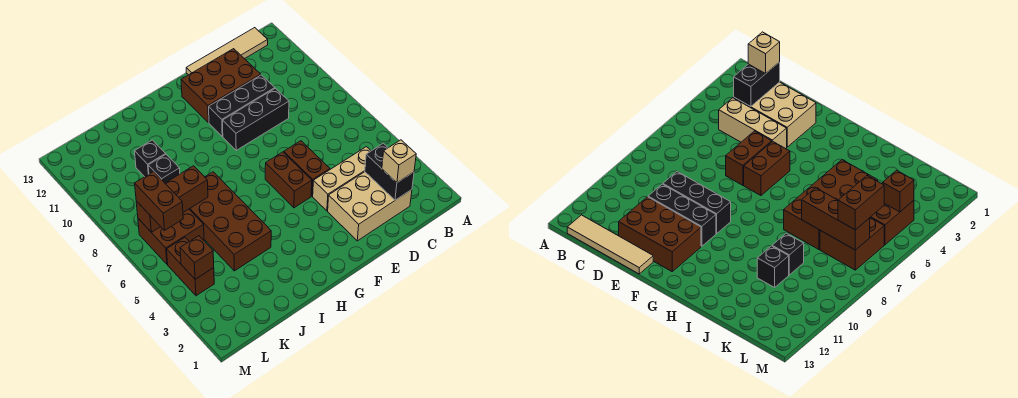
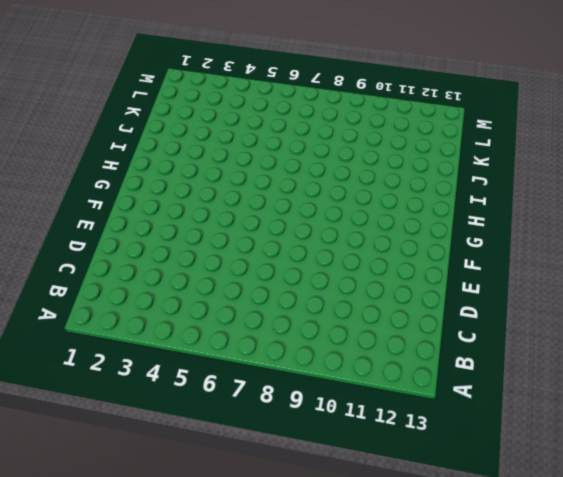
none -> tan 1x4 tile [186,28,268,75]
none -> tan 2x3 brick [328,172,412,241]
none -> tan 1x3 brick [313,147,371,211]

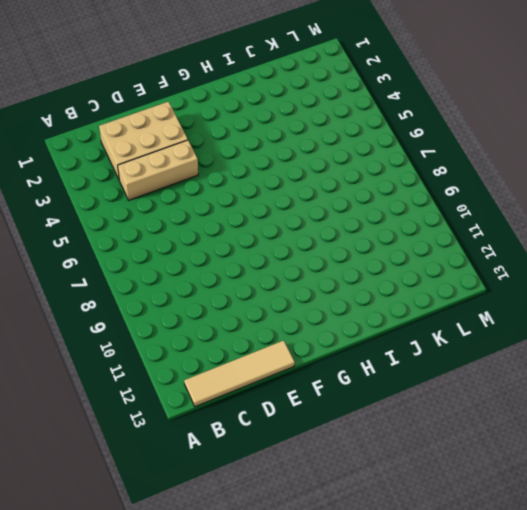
none -> black 1x3 brick [223,88,289,150]
none -> black 1x3 brick [209,75,275,136]
none -> brown 2x3 brick [181,49,261,123]

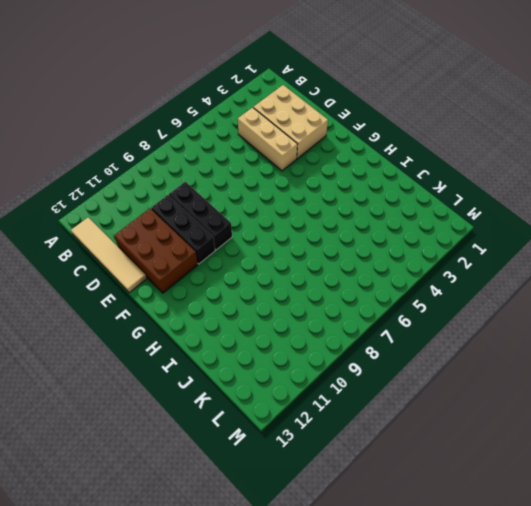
none -> brown 1x2 brick [284,141,330,196]
none -> brown 1x2 brick [265,152,312,208]
none -> brown 2x4 brick [189,172,271,271]

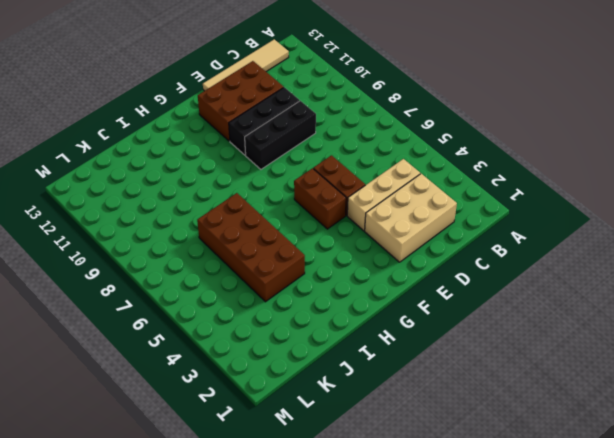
none -> black 1x1 brick [148,155,180,183]
none -> black 1x1 brick [135,140,166,177]
none -> brown 2x2 brick [138,209,204,264]

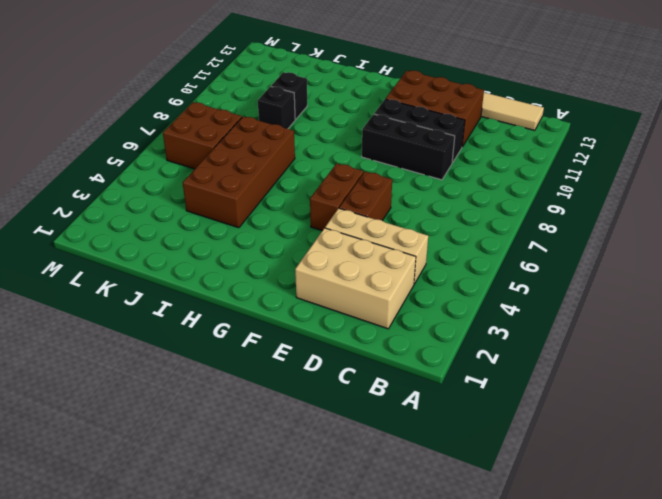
none -> brown 1x2 brick [167,237,214,296]
none -> black 1x2 brick [365,143,414,200]
none -> brown 1x3 brick [136,166,208,232]

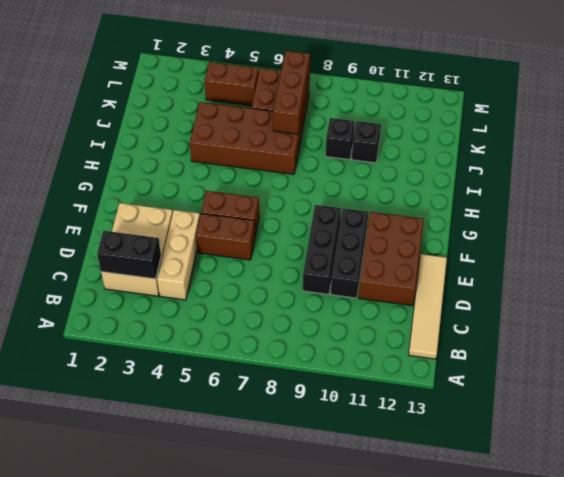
none -> brown 1x1 brick [180,236,214,279]
none -> tan 1x1 brick [382,140,416,183]
none -> brown 1x2 brick [135,172,183,230]

